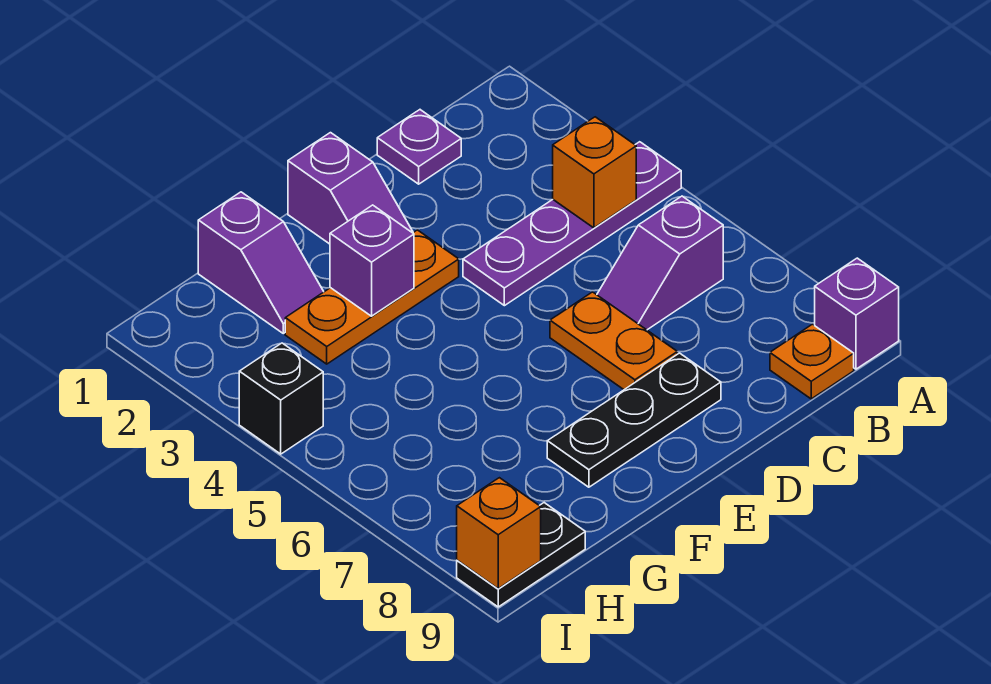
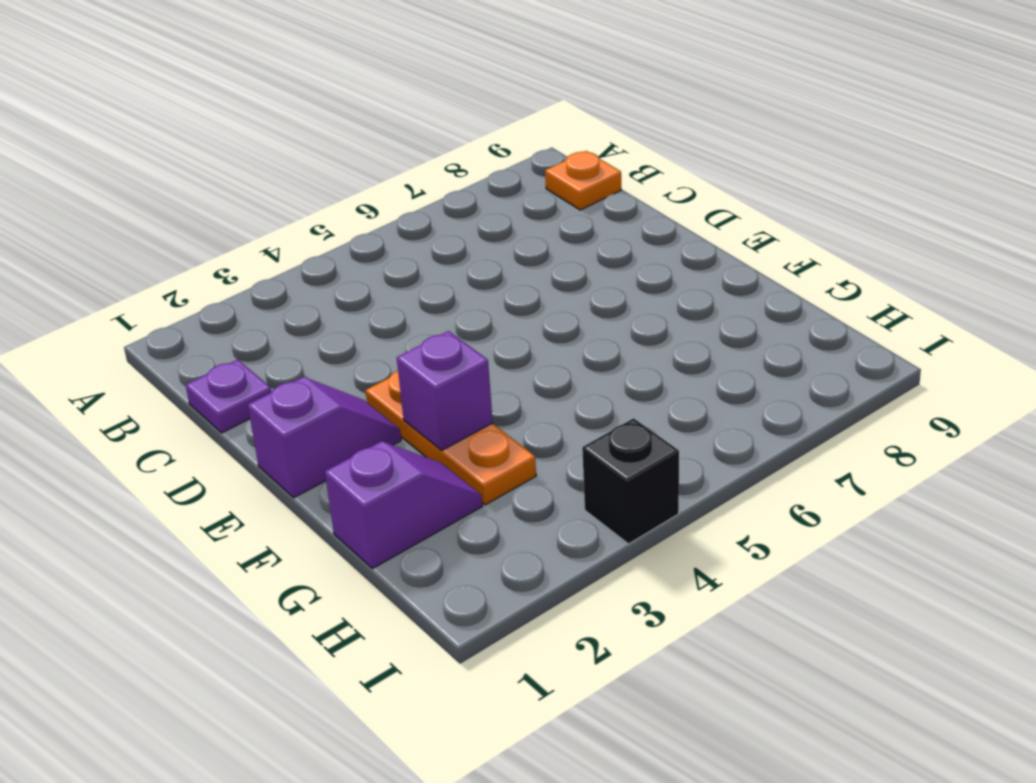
none -> purple 1x4 plate [463,142,681,306]
none -> purple 1x1 brick [815,258,899,369]
none -> purple 1x2 slope [597,196,723,330]

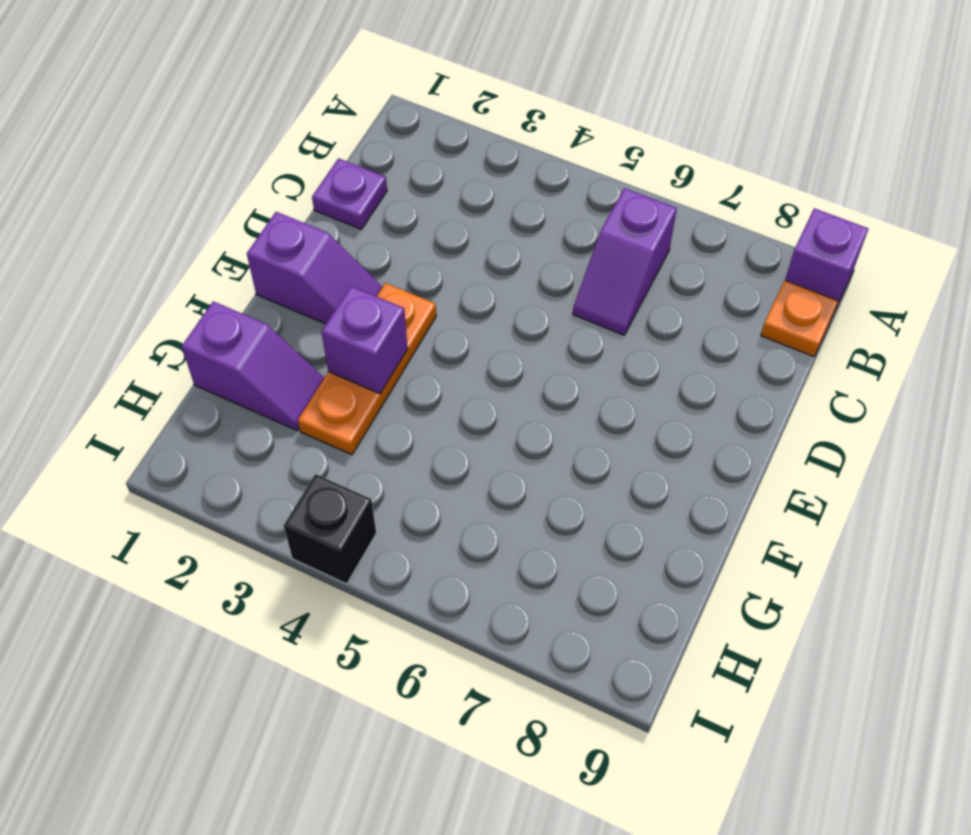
none -> purple 1x4 plate [463,142,681,306]
none -> orange 1x2 plate [550,292,677,390]
none -> black 1x3 plate [547,353,721,487]

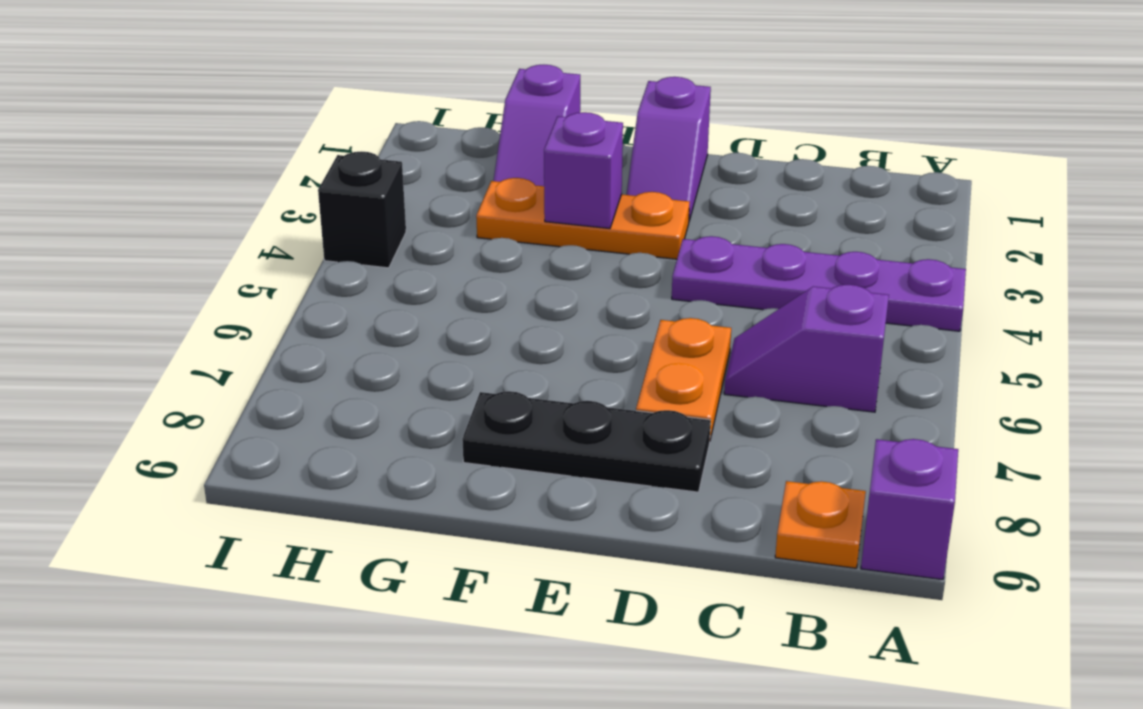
none -> purple 1x1 plate [377,110,461,184]
none -> black 1x2 plate [457,503,585,607]
none -> orange 1x1 brick [553,117,636,228]

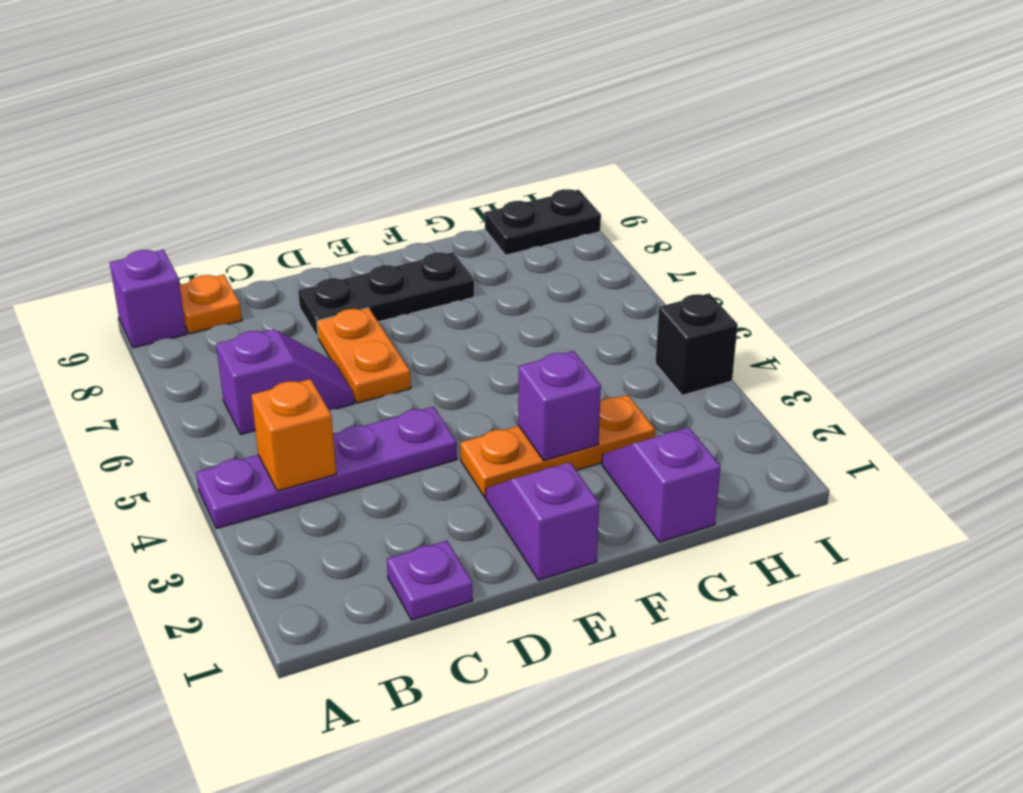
none -> orange 1x1 brick [457,478,541,589]

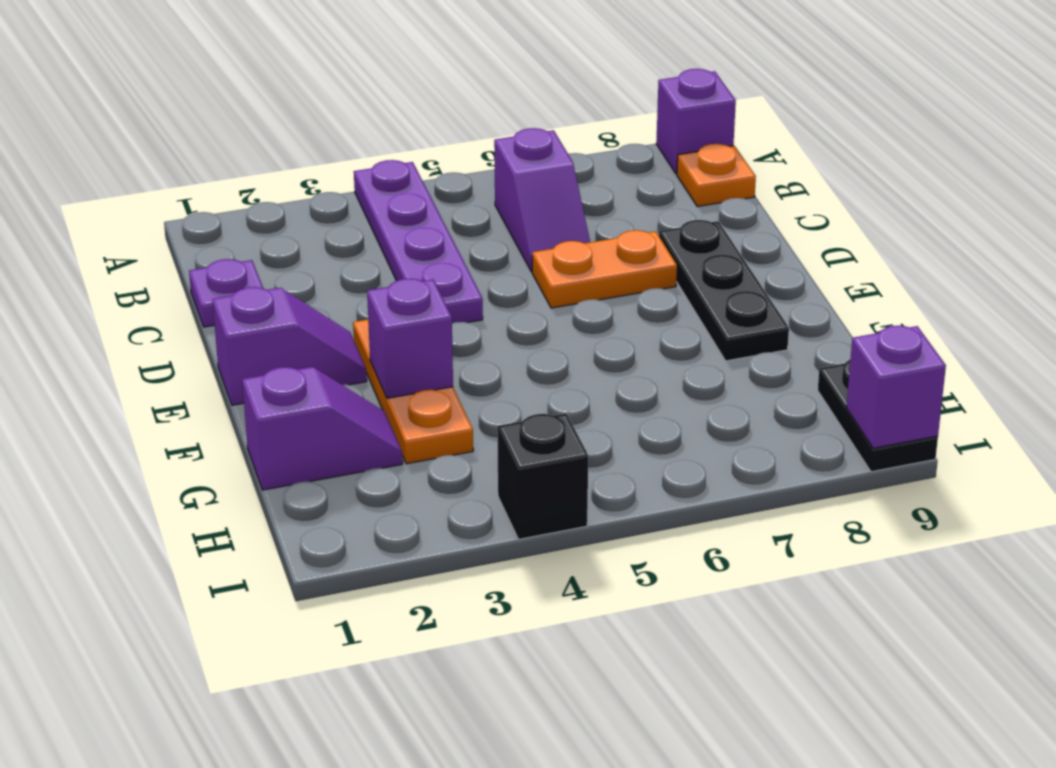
purple 1x1 brick [846,326,946,448] -> orange 1x1 brick [457,478,541,589]
none -> orange 1x1 brick [553,117,636,228]

